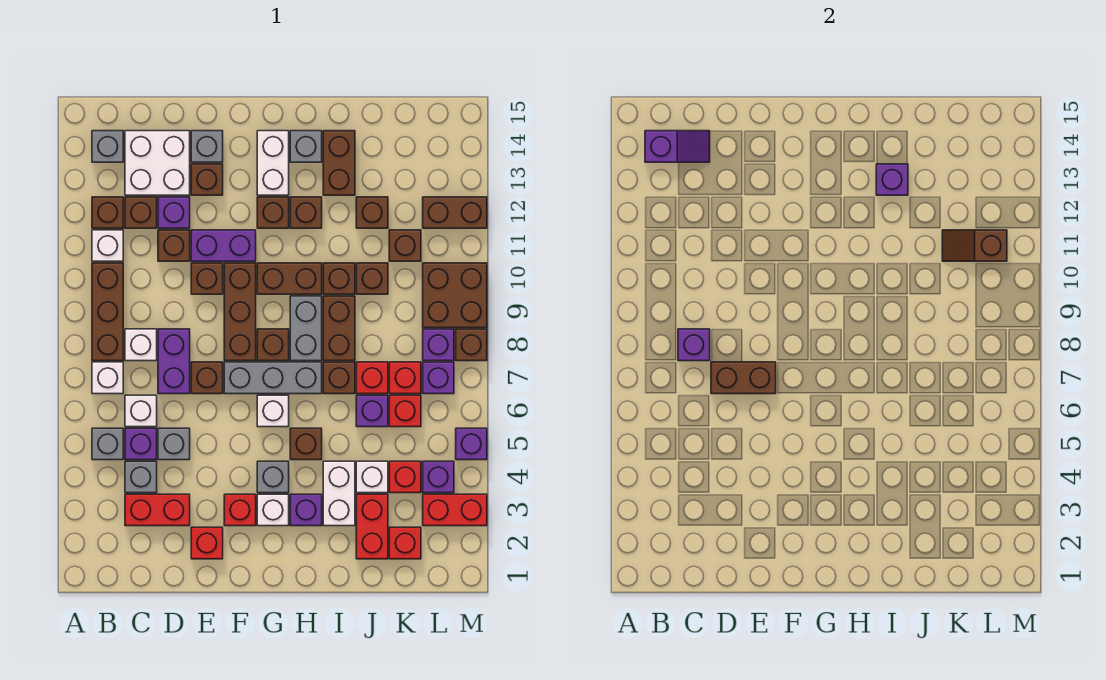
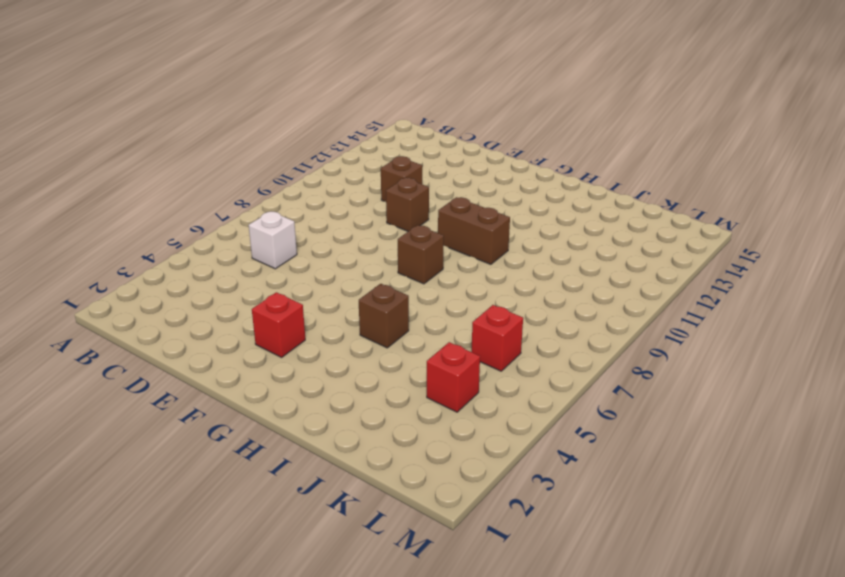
none -> grey 1x1 brick [92,428,123,460]
none -> white 1x1 brick [92,362,123,394]
none -> brown 1x3 brick [92,263,123,361]
none -> white 1x1 brick [92,230,123,261]

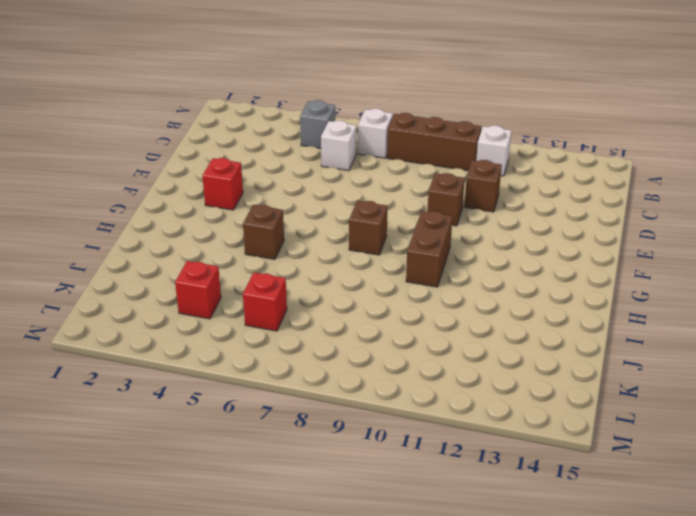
none -> brown 1x1 brick [92,197,123,228]
none -> grey 1x1 brick [92,131,123,162]
none -> red 1x2 brick [125,494,190,526]
none -> grey 1x1 brick [125,461,157,493]

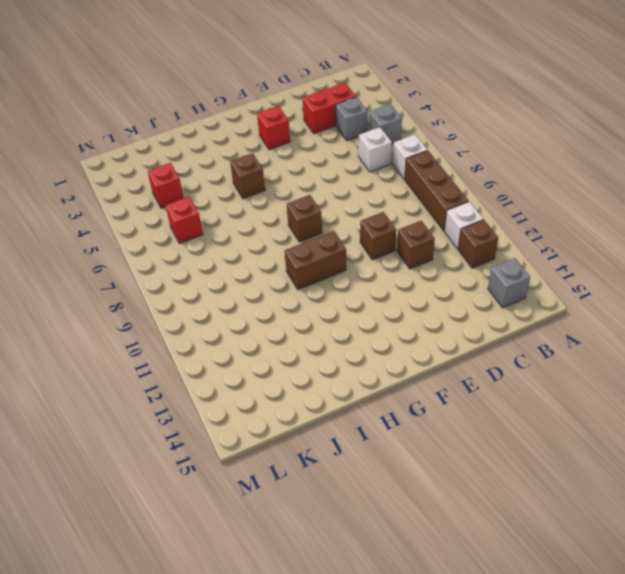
none -> purple 1x1 brick [125,428,157,460]
none -> white 1x1 brick [125,329,157,361]
none -> brown 1x1 brick [125,197,157,228]
none -> white 2x2 brick [125,131,190,195]

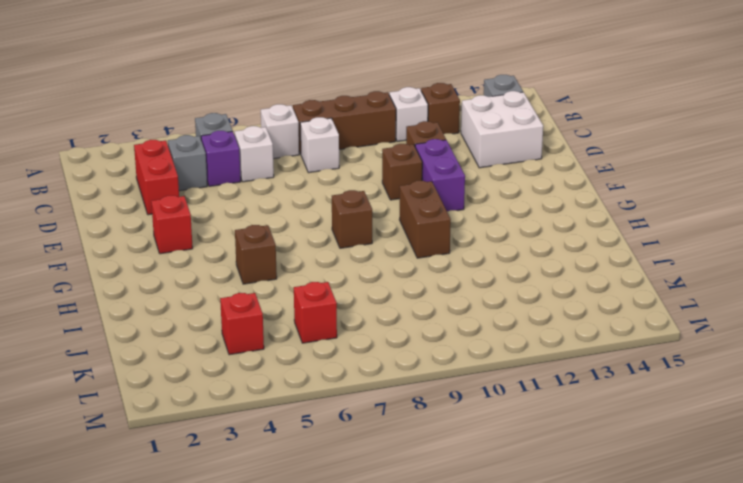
none -> brown 1x1 brick [125,197,157,228]
none -> grey 1x1 brick [158,428,190,460]
none -> purple 1x2 brick [158,329,190,394]
none -> purple 1x1 brick [158,197,190,228]

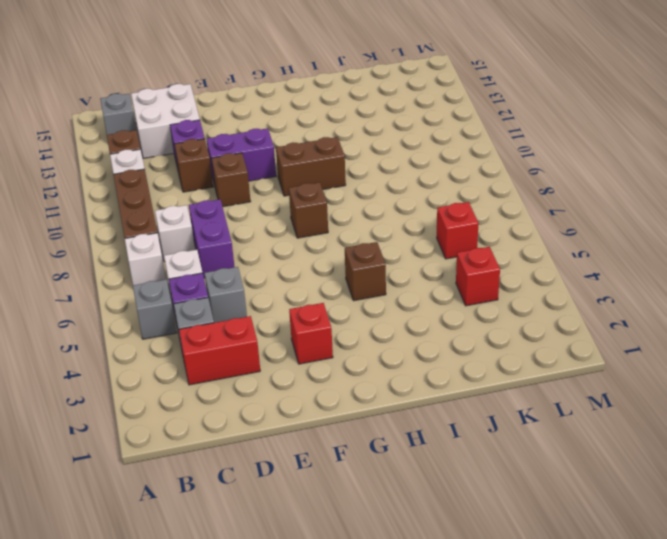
none -> brown 1x1 brick [125,197,157,228]
none -> red 1x1 brick [191,527,223,559]
none -> brown 1x1 brick [191,362,223,394]
none -> brown 1x1 brick [191,164,223,195]

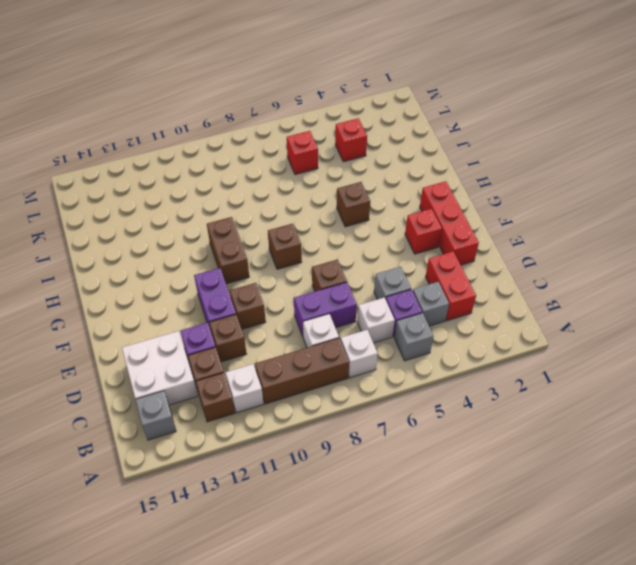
red 1x3 brick [420,181,479,265] -> red 1x1 brick [191,527,223,559]
none -> brown 1x1 brick [191,164,223,195]
none -> grey 1x1 brick [191,131,223,162]
none -> grey 1x3 brick [224,362,322,394]
none -> brown 1x3 brick [224,263,256,361]

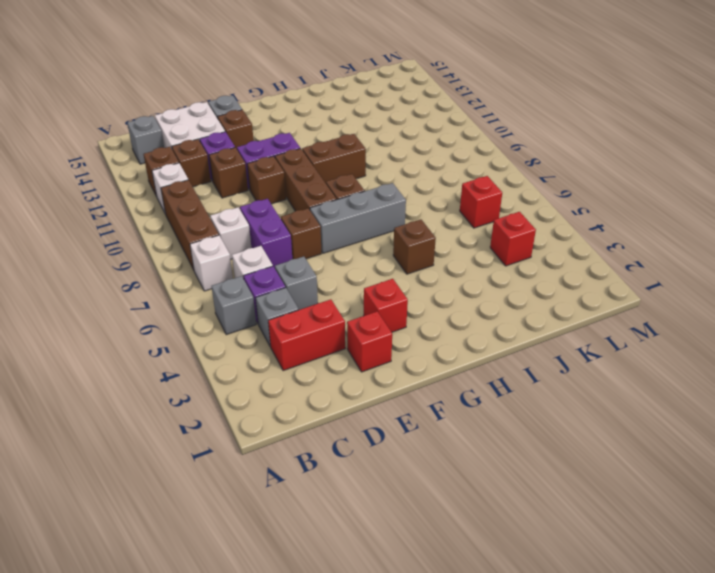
none -> white 1x1 brick [257,494,289,526]
none -> grey 1x1 brick [257,461,289,493]
none -> white 1x1 brick [257,395,289,427]
none -> brown 1x1 brick [257,197,289,228]

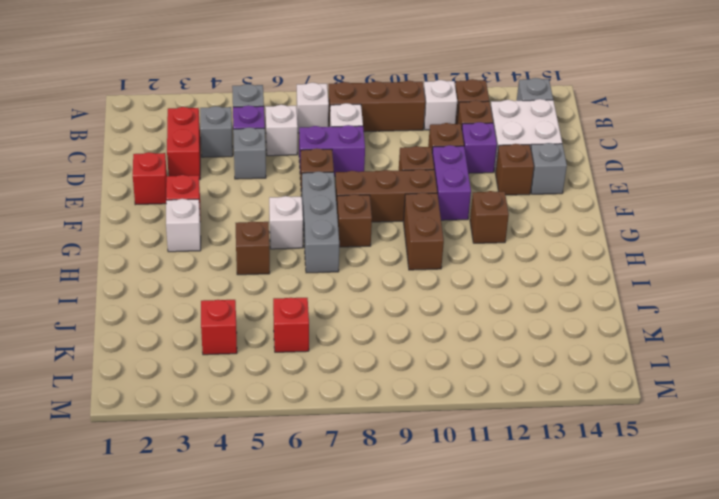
none -> grey 1x1 brick [257,461,289,493]
none -> white 1x2 brick [257,131,289,195]
none -> purple 1x1 brick [290,494,322,526]
none -> grey 1x2 brick [290,296,322,361]

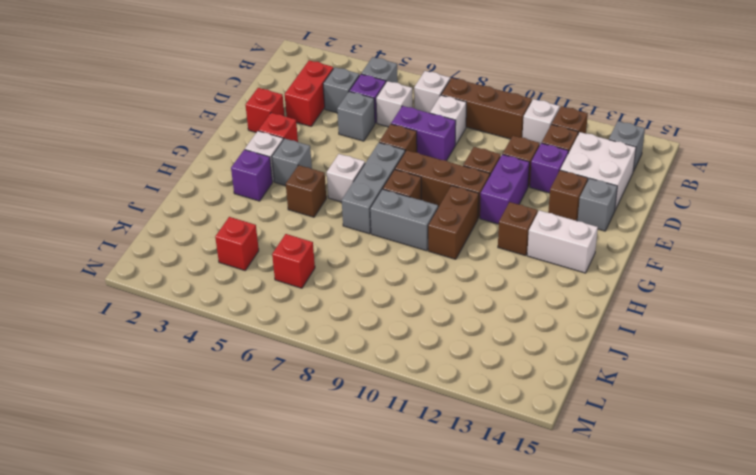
none -> brown 1x1 brick [290,197,322,228]
none -> grey 1x1 brick [290,131,322,162]
none -> white 1x2 brick [323,461,355,526]
none -> brown 1x1 brick [323,362,355,394]

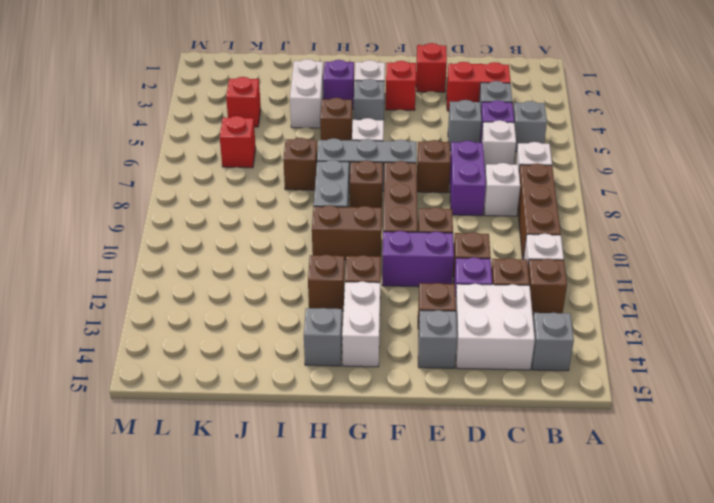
none -> brown 1x2 brick [323,296,355,361]
none -> brown 1x1 brick [323,263,355,294]
none -> brown 1x2 brick [323,131,355,195]
none -> red 1x2 brick [356,494,388,559]

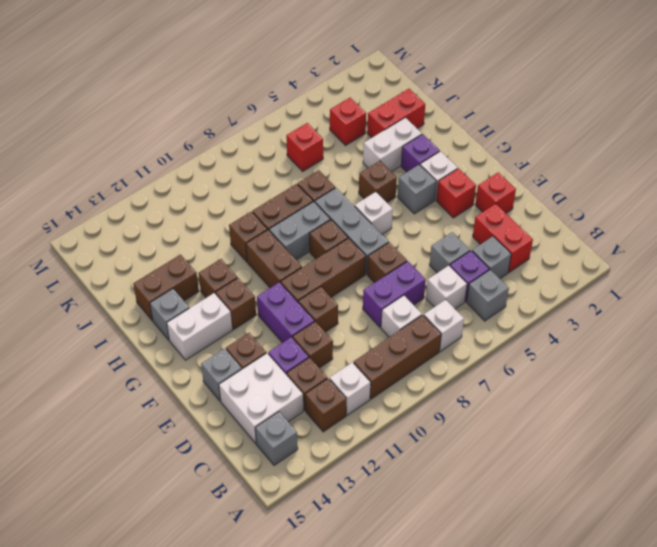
none -> white 1x1 brick [356,461,388,493]
none -> purple 1x1 brick [356,395,388,427]
none -> red 1x1 brick [356,362,388,394]
none -> brown 1x1 brick [356,263,388,294]

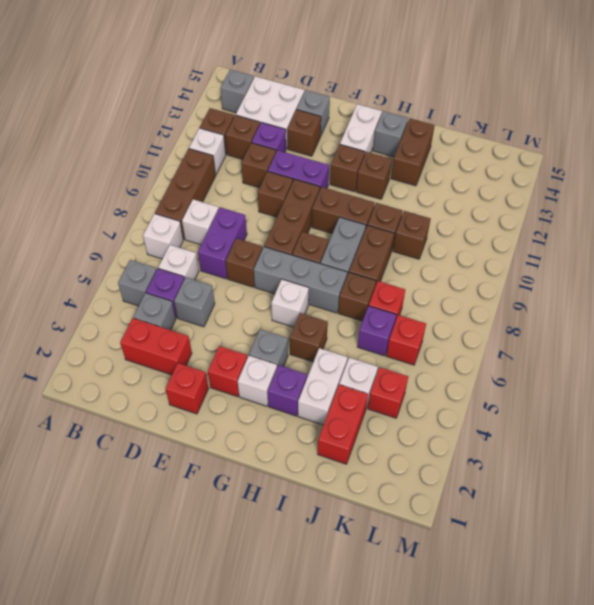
none -> brown 1x1 brick [356,197,388,228]
none -> red 1x1 brick [389,527,421,559]
none -> red 1x1 brick [389,362,421,394]
none -> brown 1x1 brick [389,230,421,261]

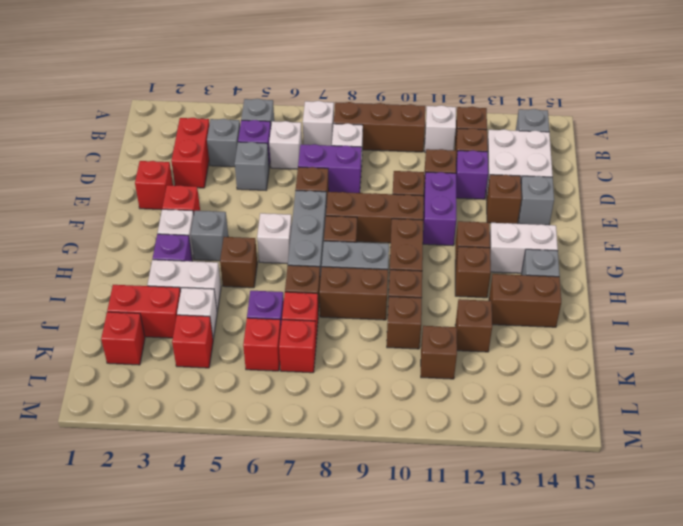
none -> red 1x2 brick [423,494,487,526]
none -> purple 1x1 brick [423,461,454,493]
none -> purple 1x1 brick [423,362,454,394]
none -> purple 1x1 brick [423,329,454,361]

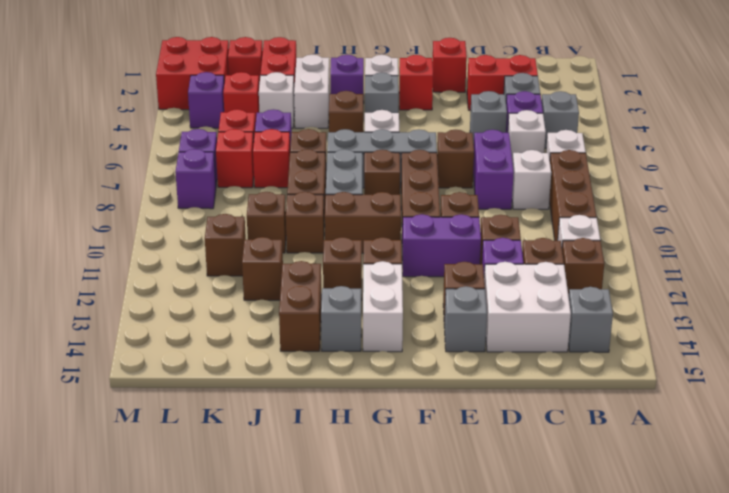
red 2x2 brick [156,37,229,110] -> red 1x2 brick [423,494,487,526]
none -> brown 2x2 brick [423,263,487,328]
none -> brown 1x2 brick [423,197,487,228]
none -> purple 1x1 brick [456,428,487,460]
none -> brown 1x1 brick [456,329,487,361]

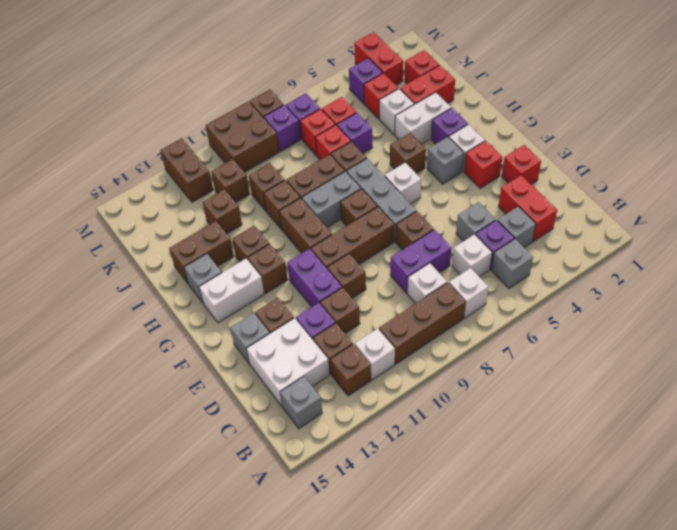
none -> purple 1x1 brick [456,428,487,460]
none -> purple 1x2 slope [645,131,710,162]
none -> purple 1x1 brick [678,329,710,361]
none -> brown 1x2 brick [711,362,776,394]

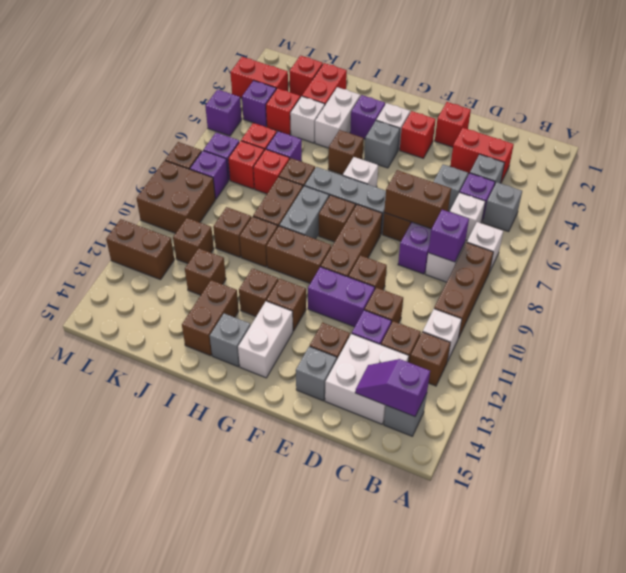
none -> purple 1x1 brick [876,164,908,195]
none -> brown 1x2 slope [942,230,1007,261]

